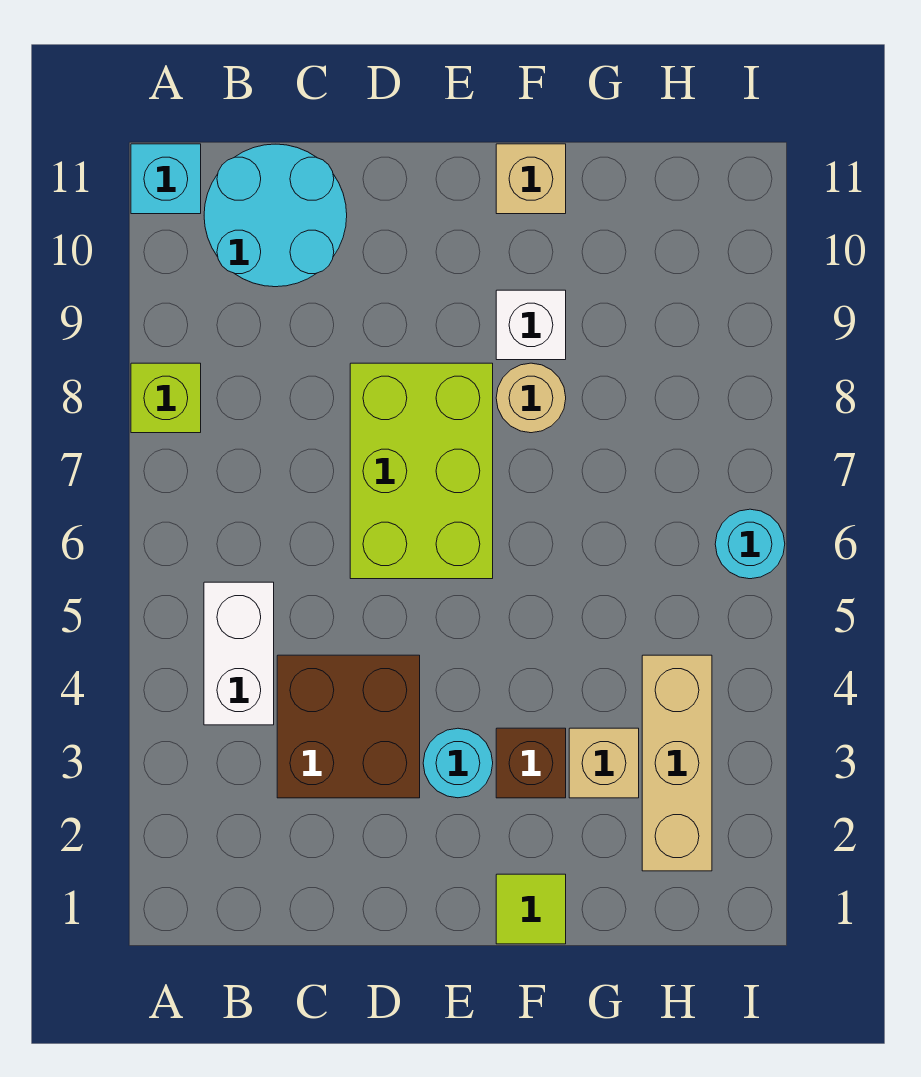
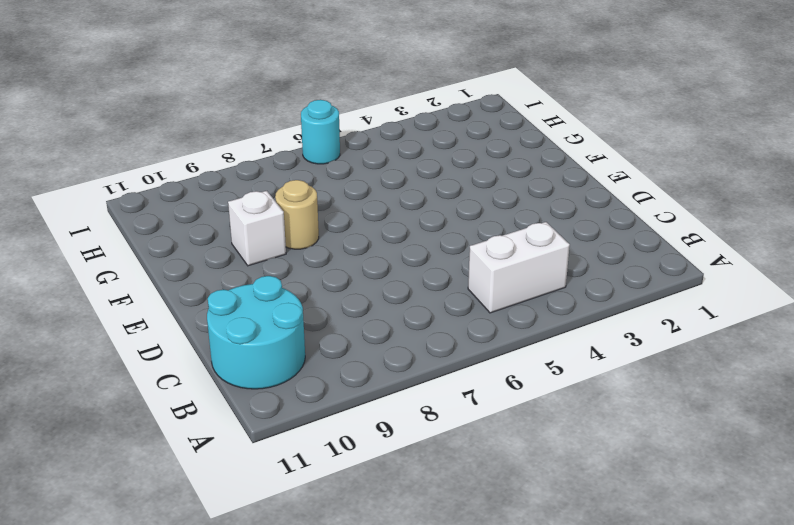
none -> lime 1x1 brick [131,363,201,433]
none -> cyan 1x1 brick [131,144,201,214]
none -> brown 2x2 brick [277,655,420,798]

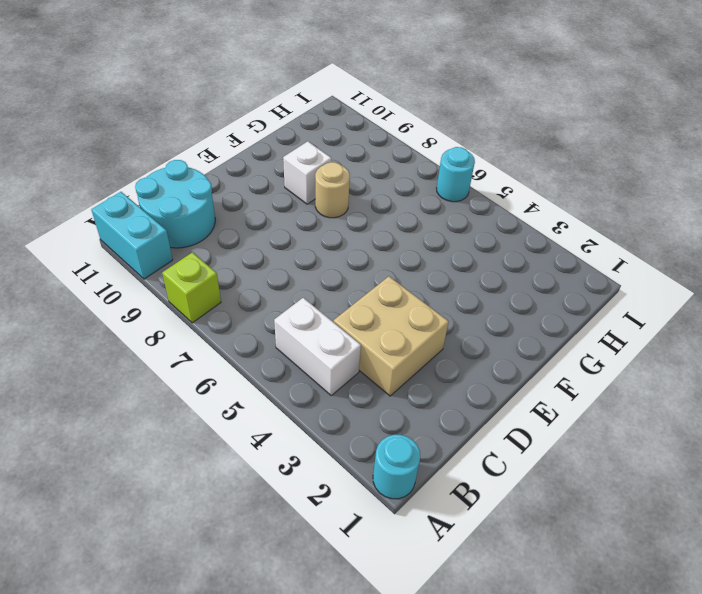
cyan 1x1 round brick [373,435,420,499] -> cyan 1x1 round brick moved to [423,728,493,798]
cyan 1x2 brick [91,192,173,279] -> cyan 1x1 brick [131,144,201,214]
tan 2x2 brick [334,277,449,396] -> brown 2x2 brick [277,655,420,798]
none -> lime 2x3 brick [350,363,493,579]
none -> lime 1x1 tile [496,874,566,944]
none -> brown 1x1 brick [496,728,566,798]

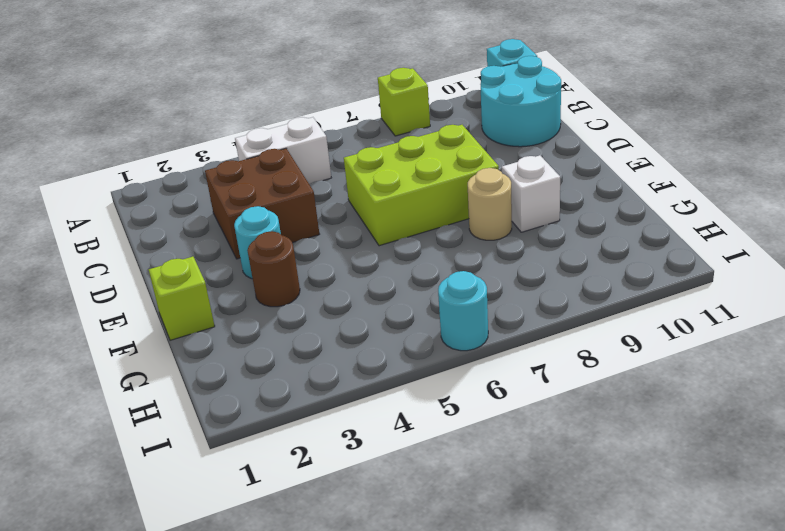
lime 1x1 brick [149,257,215,340] -> lime 1x1 tile [496,874,566,944]
brown 1x1 round brick [247,231,300,307] -> brown 1x1 brick [496,728,566,798]
none -> tan 1x1 brick [496,144,566,214]
none -> tan 1x1 brick [569,728,639,798]
none -> tan 1x3 brick [642,655,712,871]

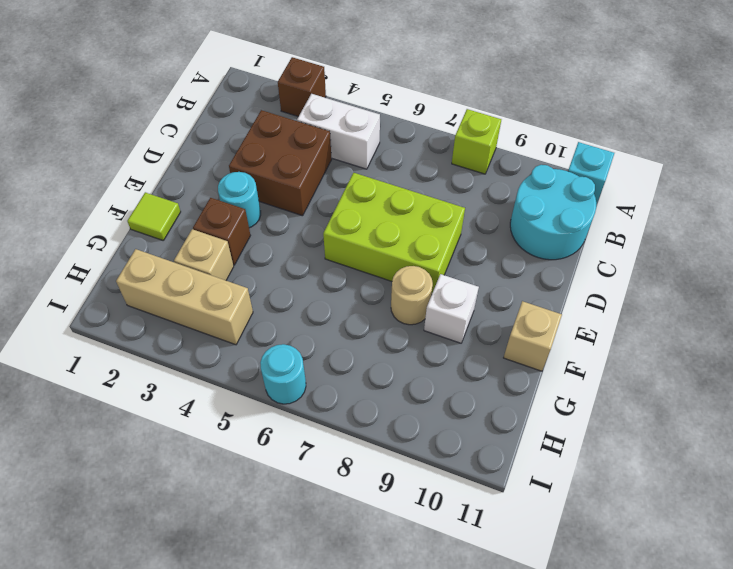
brown 1x1 brick [278,57,326,117] -> none

